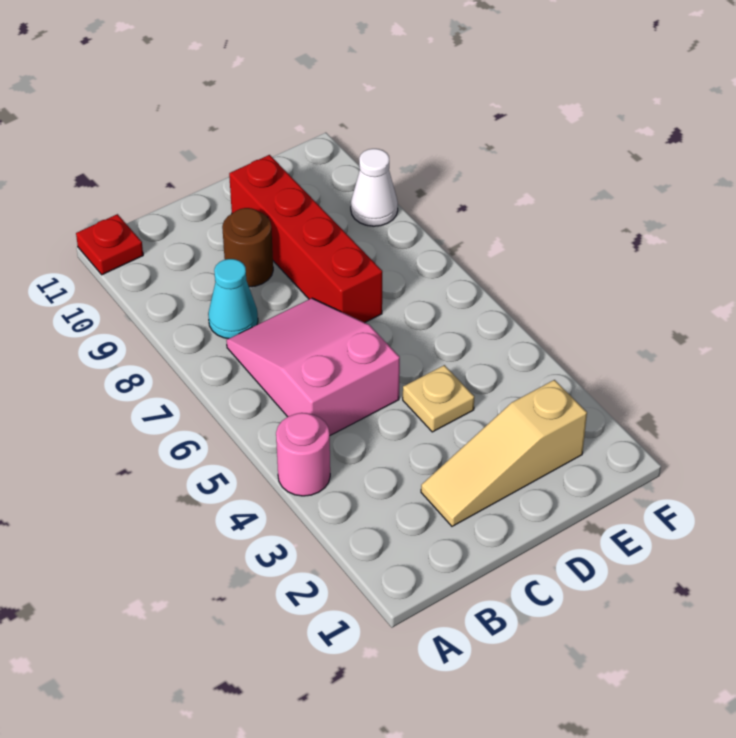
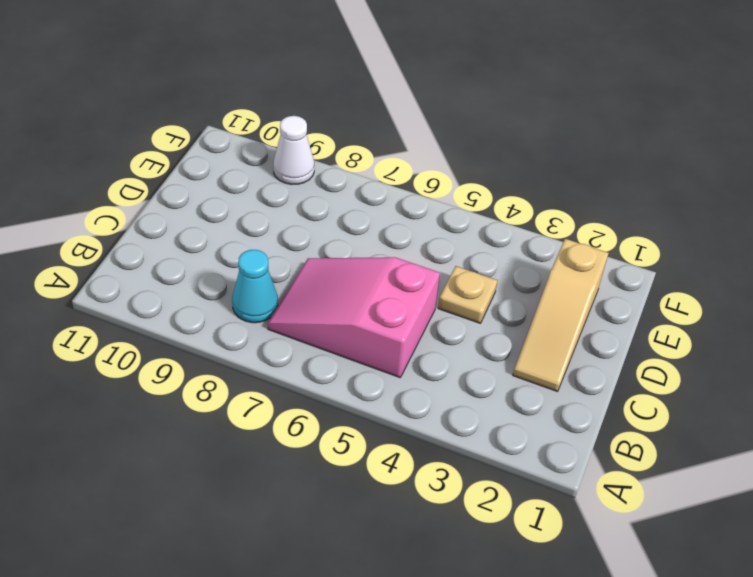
none -> pink 1x1 round brick [276,413,330,496]
none -> red 1x1 plate [76,214,143,275]

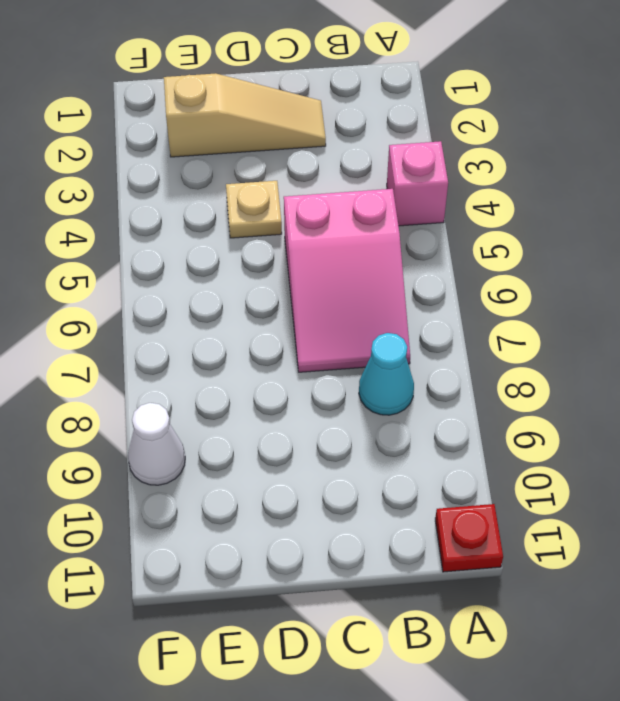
pink 1x1 brick [387,141,448,226] -> pink 1x1 round brick [276,413,330,496]
none -> brown 1x1 round brick [222,208,273,287]
none -> red 1x4 brick [229,155,382,323]

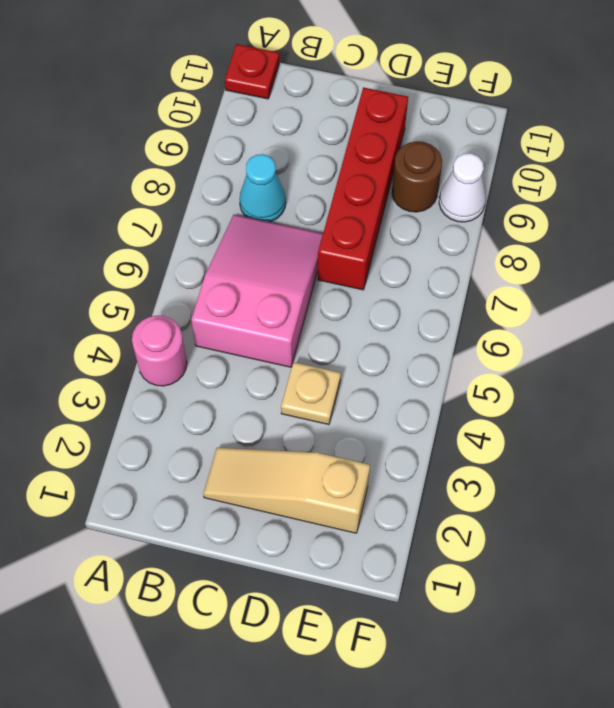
brown 1x1 round brick [392,141,442,212] -> brown 1x1 round brick moved to [222,208,273,287]

